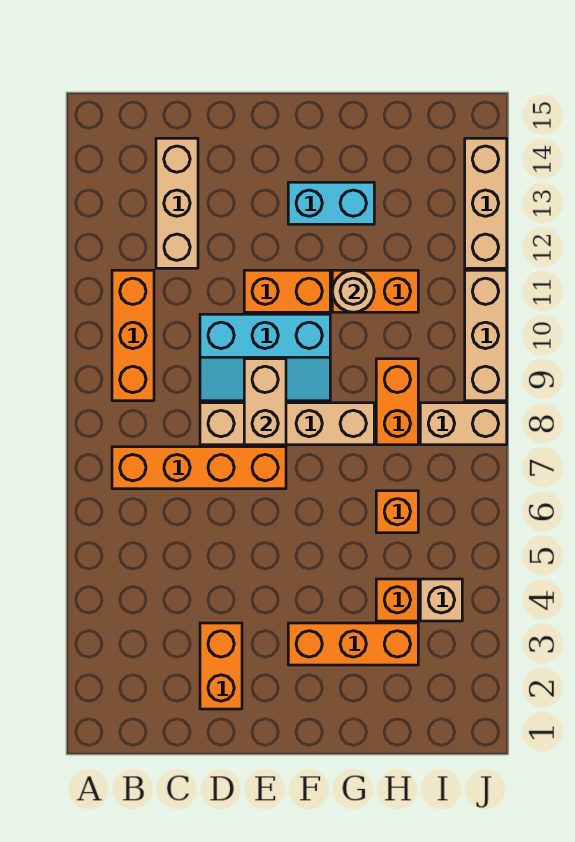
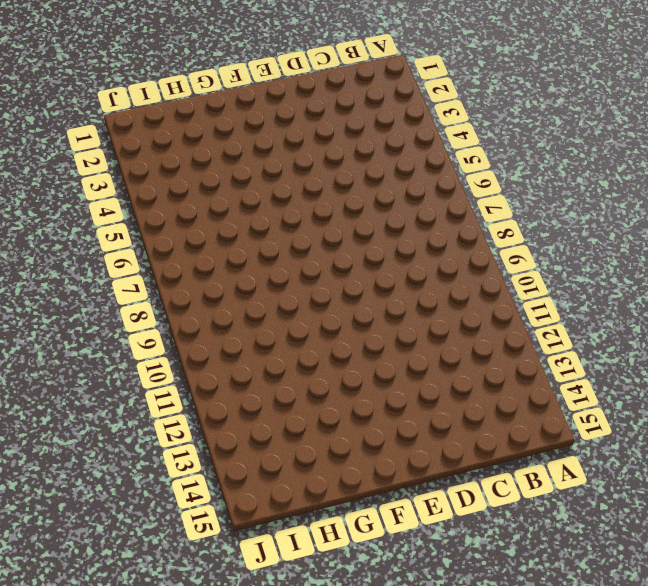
none -> orange 1x4 brick [112,447,286,489]
none -> orange 1x3 brick [112,270,154,401]
none -> tan 1x3 brick [156,138,198,268]

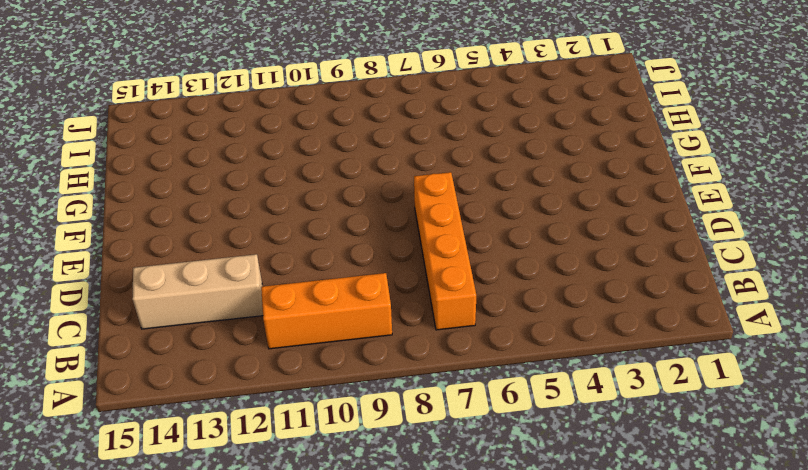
none -> orange 1x2 brick [200,623,242,709]
none -> tan 1x4 brick [200,403,374,445]
none -> cyan 2x3 slope [200,314,330,401]

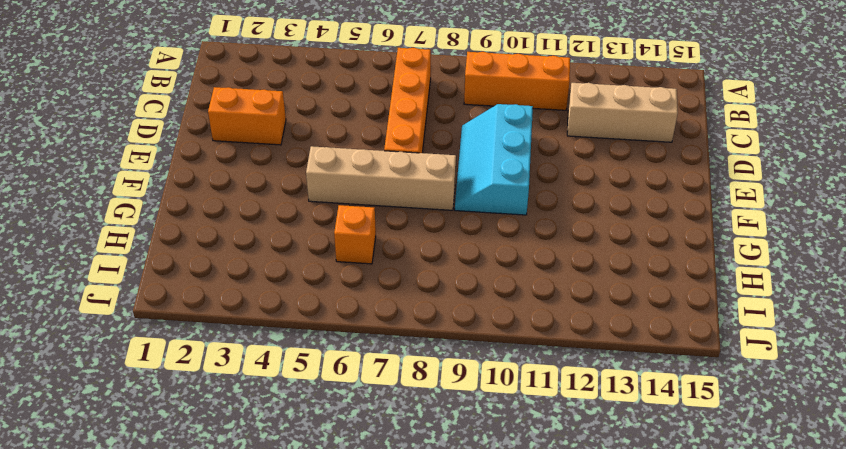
tan 1x4 brick [306,146,456,210] -> tan 1x4 brick turned to [200,403,374,445]
none -> orange 1x2 brick [244,270,330,312]
none -> orange 1x3 brick [288,623,418,665]
none -> cyan 1x2 brick [288,182,374,224]

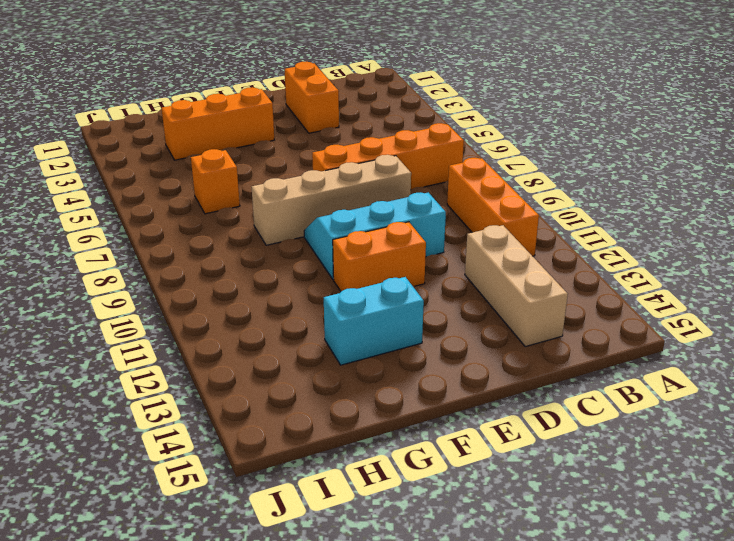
none -> orange 1x2 brick [332,270,418,312]
none -> orange 1x1 brick [376,579,418,621]
none -> orange 1x2 brick [376,359,418,445]

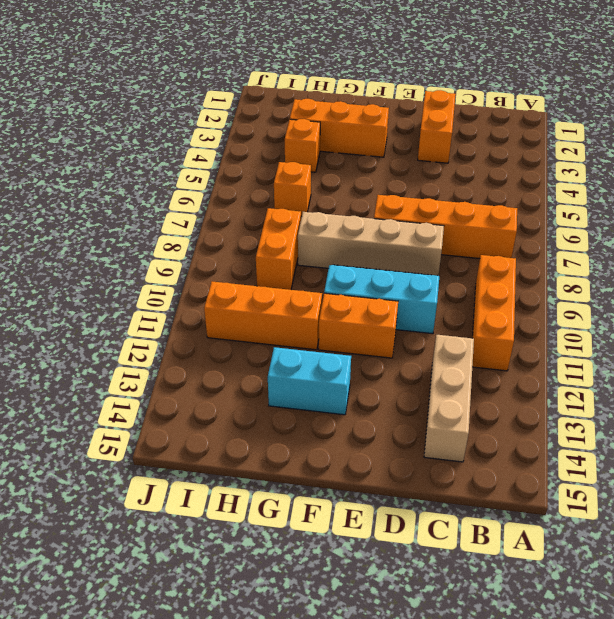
orange 1x3 brick [204,281,322,350] -> orange 1x2 brick [332,270,418,312]
none -> tan 1x1 brick [420,579,462,621]
none -> tan 1x2 brick [420,403,507,445]
none -> tan 1x3 brick [465,270,507,401]

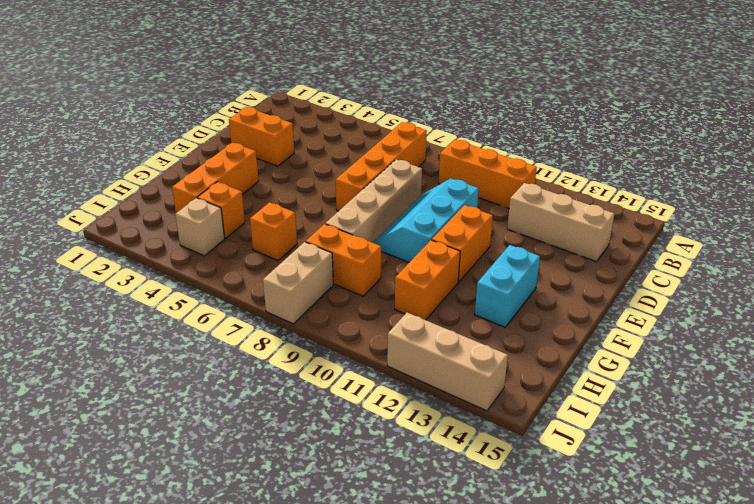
none -> tan 1x3 brick [465,270,507,401]
none -> tan 1x2 brick [244,359,286,445]
none -> tan 1x1 round brick [332,270,374,312]

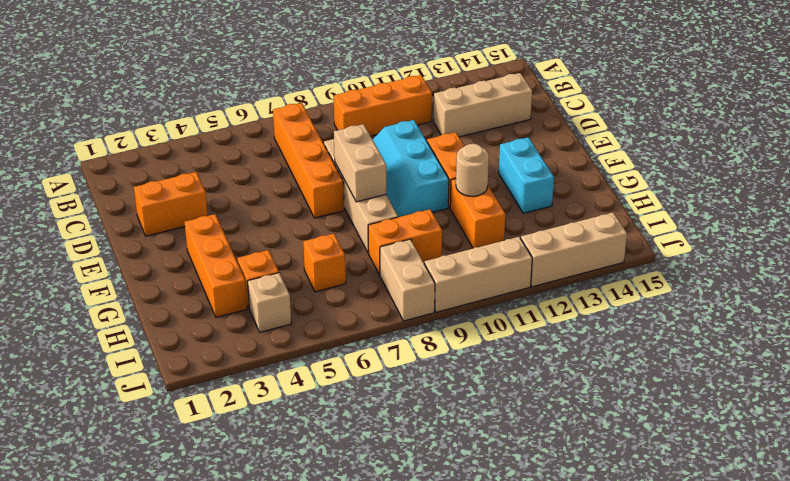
tan 1x2 brick [334,124,386,202] -> tan 1x2 brick turned to [244,359,286,445]

